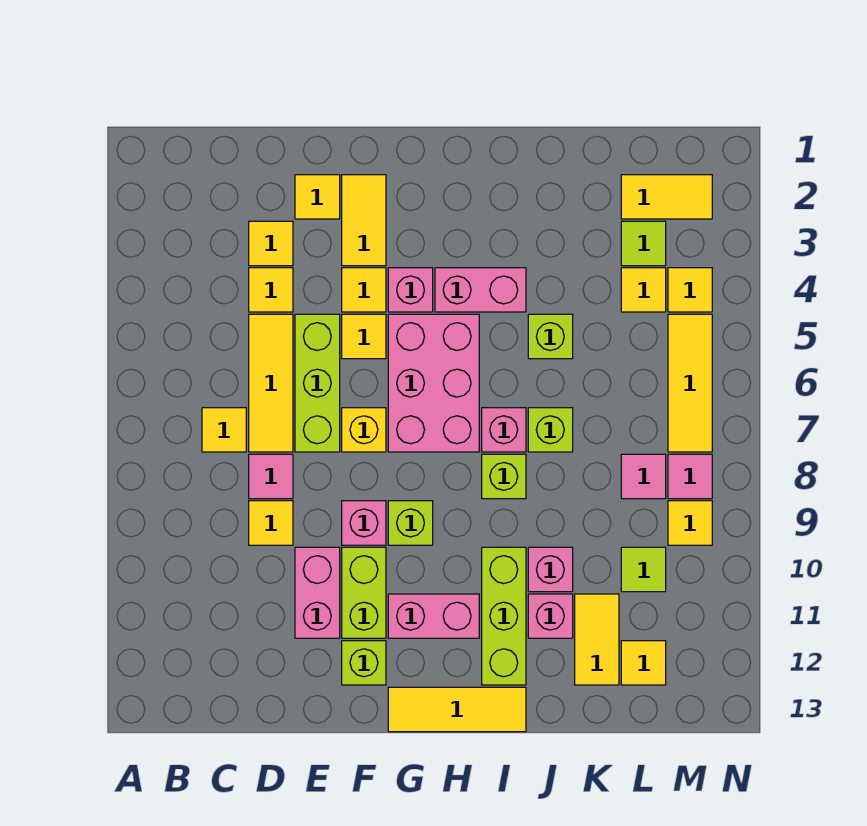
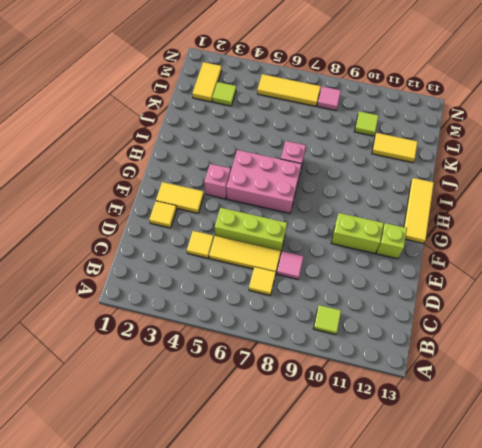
lime 1x1 tile [313,305,341,335] -> none
none -> yellow 1x1 tile [249,221,293,266]
none -> yellow 1x1 tile [249,501,293,545]
none -> pink 1x2 brick [295,547,340,638]
none -> yellow 1x1 tile [342,268,386,312]

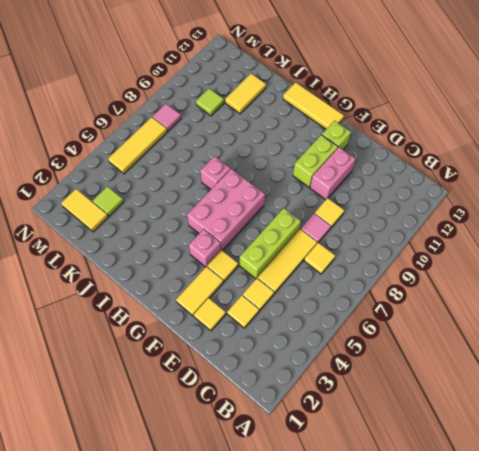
none -> yellow 1x1 tile [342,314,386,359]
none -> yellow 1x1 brick [342,408,386,452]
none -> pink 1x1 brick [342,501,386,545]
none -> lime 1x1 brick [388,501,433,545]

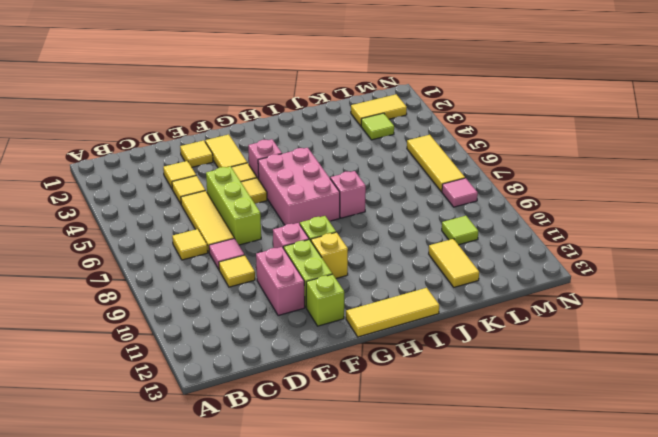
yellow 1x1 brick [311,232,348,279] -> yellow 1x1 brick moved to [342,408,386,452]
none -> pink 1x2 brick [388,594,479,638]
none -> pink 1x2 brick [435,268,526,312]
none -> lime 1x1 brick [482,454,526,499]
none -> lime 1x3 brick [482,547,526,685]

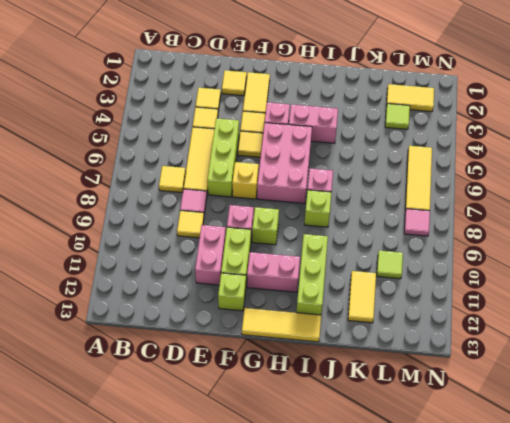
none -> lime 1x1 brick [528,314,573,359]
none -> lime 1x1 brick [528,408,573,452]
none -> pink 1x1 brick [528,547,573,592]
none -> pink 1x1 brick [528,594,573,638]

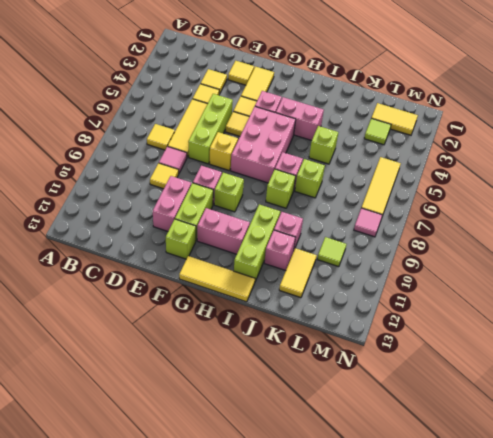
none -> yellow 1x1 tile [621,268,666,312]
none -> pink 1x1 tile [621,454,666,499]
none -> yellow 1x1 tile [621,641,666,685]
none -> yellow 1x1 tile [668,268,712,312]

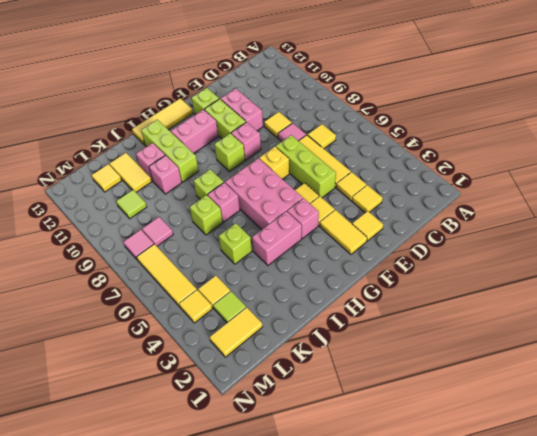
none -> yellow 1x1 tile [668,501,712,545]

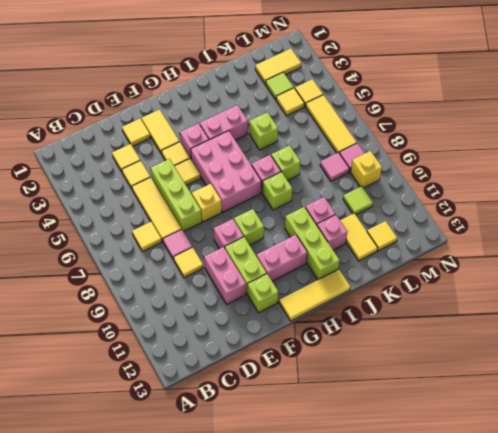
yellow 1x1 brick [351,151,382,188] -> yellow 1x1 tile [668,501,712,545]

